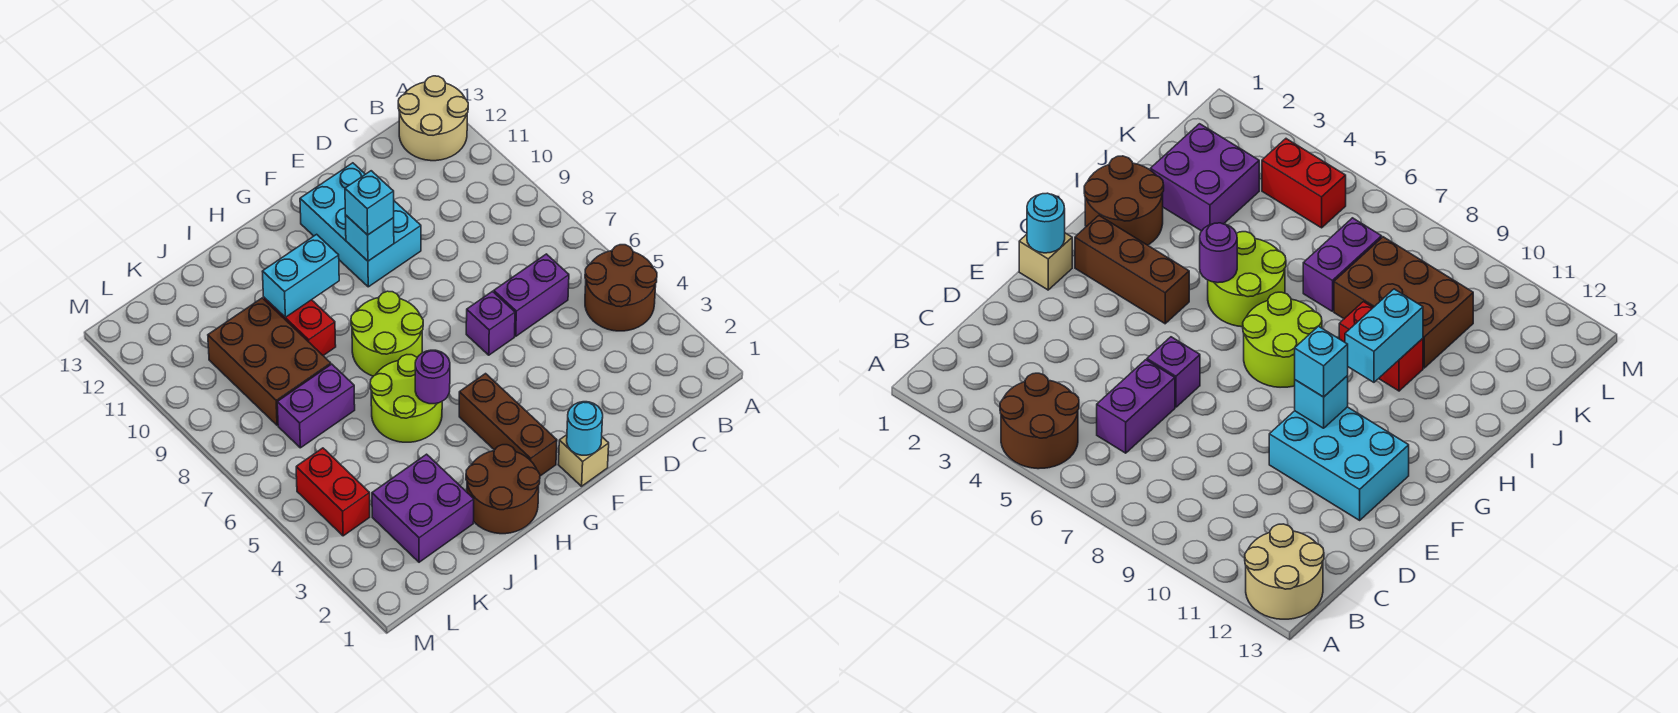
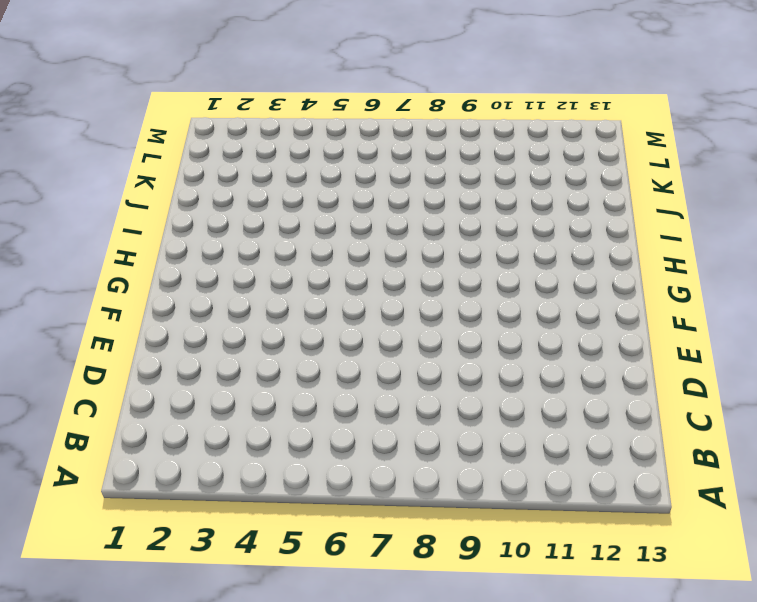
none -> brown 2x2 round brick [585,245,657,331]
none -> tan 2x2 round brick [398,76,468,161]
none -> purple 1x2 brick [494,254,569,336]

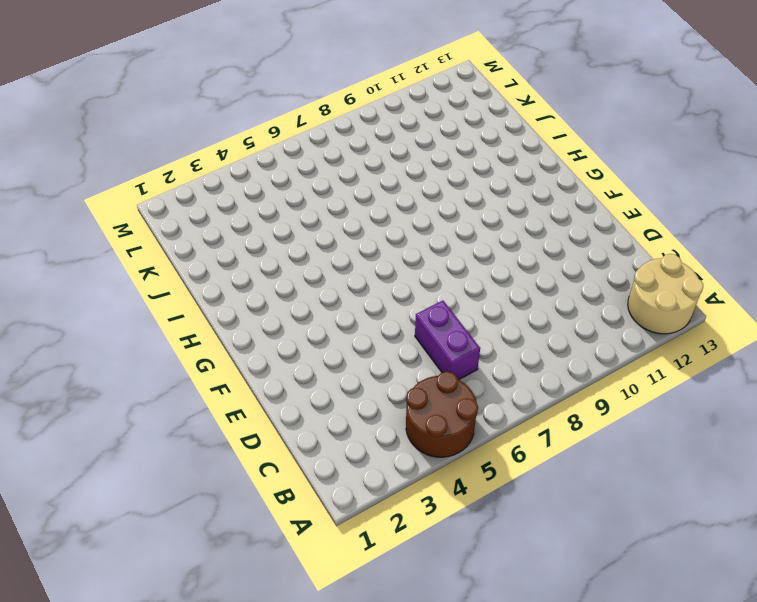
none -> purple 1x1 brick [466,291,515,355]
none -> cyan 2x3 brick [300,163,421,287]
none -> tan 1x1 brick [558,435,609,486]

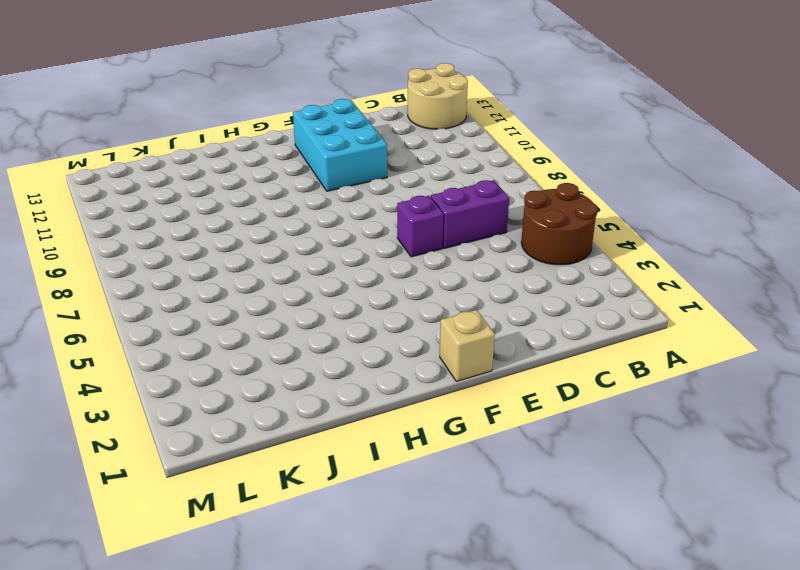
none -> brown 1x3 brick [459,374,557,476]
none -> lime 2x2 round brick [351,291,423,376]
none -> brown 2x2 round brick [466,445,540,534]

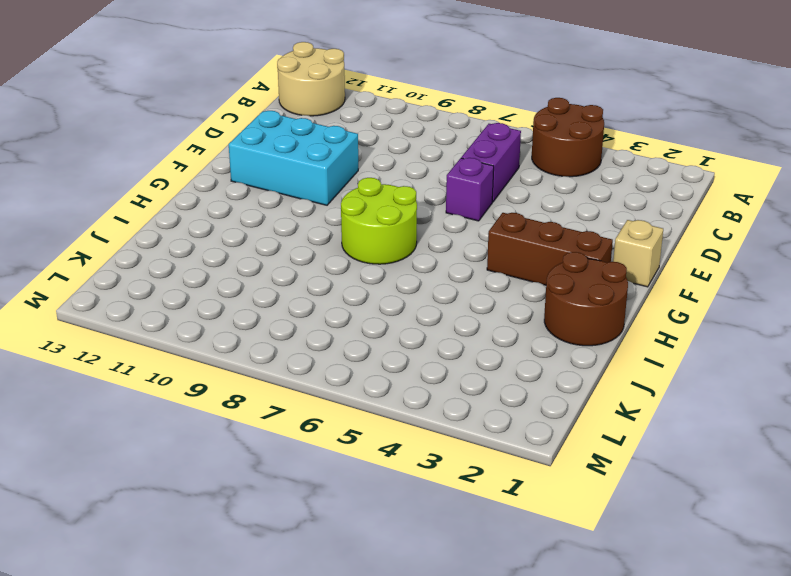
none -> lime 2x2 round brick [370,355,442,442]
none -> red 1x2 brick [264,298,336,355]
none -> purple 2x2 brick [372,454,474,562]

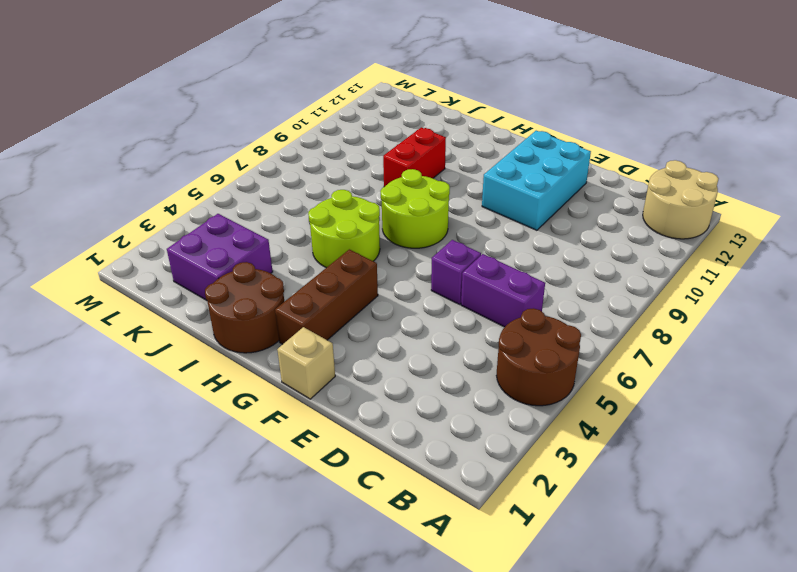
none -> purple 1x2 brick [277,364,355,448]
none -> brown 2x3 brick [208,298,331,425]
none -> red 1x2 brick [296,448,370,536]

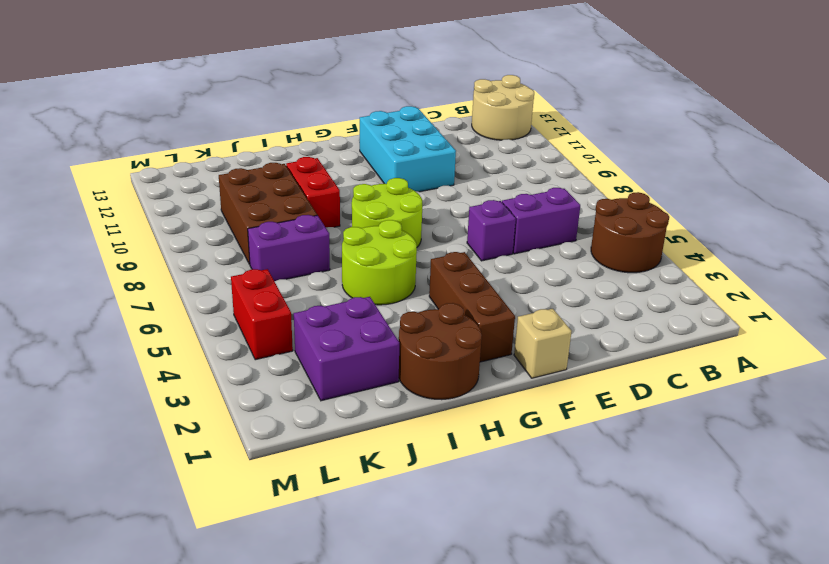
none -> cyan 1x1 round brick [567,402,603,455]
none -> cyan 1x1 brick [345,215,394,261]
none -> purple 1x1 round brick [415,350,450,404]

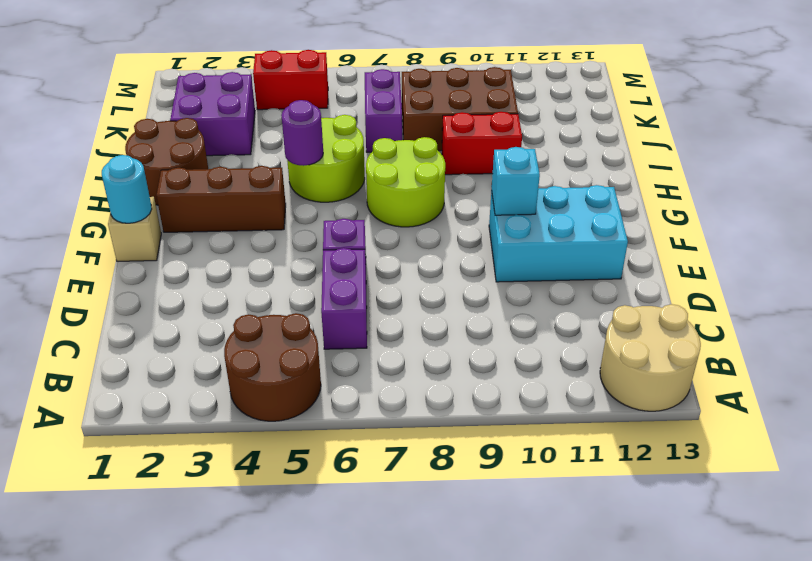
none -> cyan 1x2 brick [262,234,339,317]
none -> cyan 1x1 brick [345,171,394,235]

